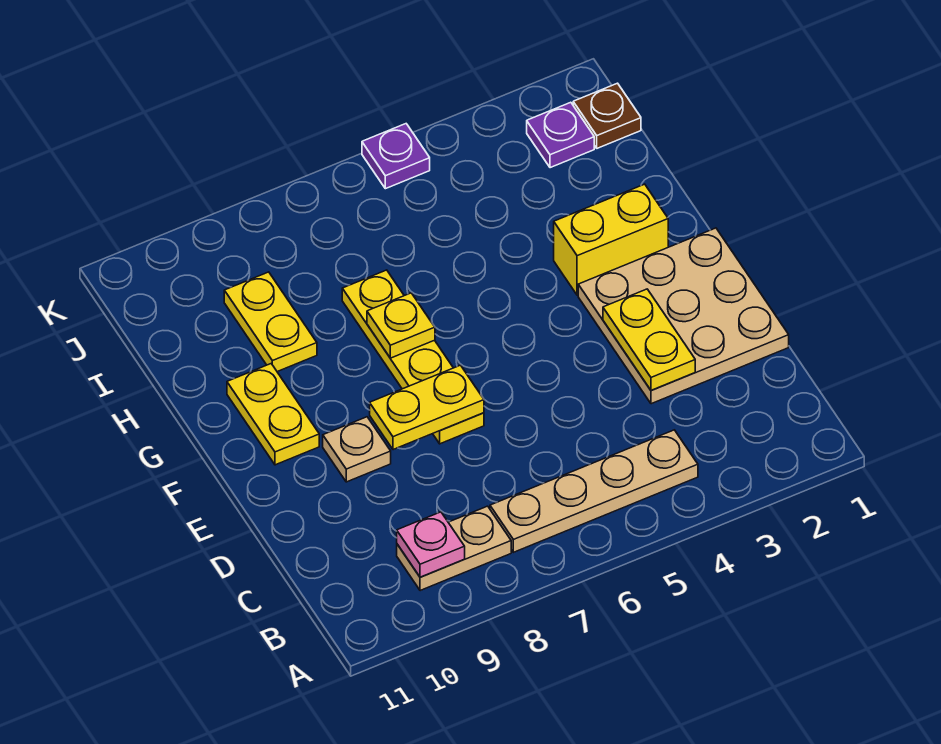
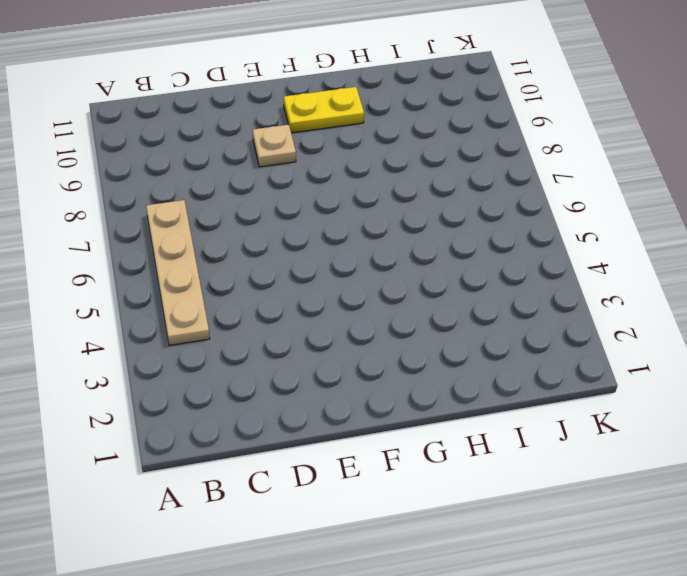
none -> tan 1x2 plate [397,506,511,591]
none -> tan 3x3 plate [578,228,789,404]
none -> yellow 1x4 plate [342,270,484,444]

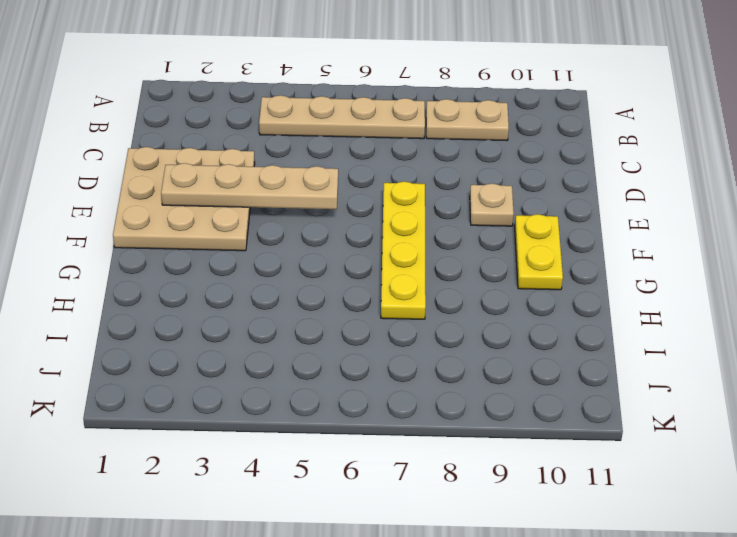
tan 1x4 plate [161,163,338,209] -> yellow 1x2 plate [603,289,695,390]
none -> yellow 1x2 brick [554,184,668,295]
none -> yellow 1x2 plate [224,272,317,372]
none -> brown 1x1 plate [573,83,641,148]

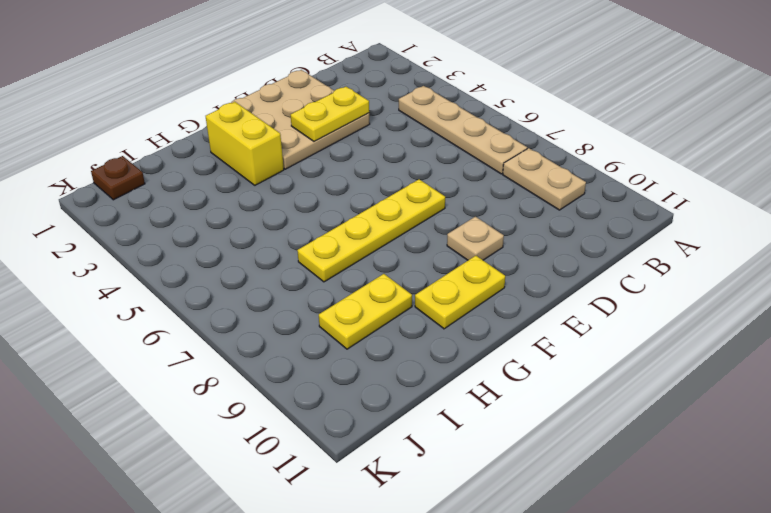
none -> purple 1x1 plate [527,102,594,168]
none -> purple 1x1 plate [362,124,430,189]
none -> pink 1x1 plate [397,512,465,577]

